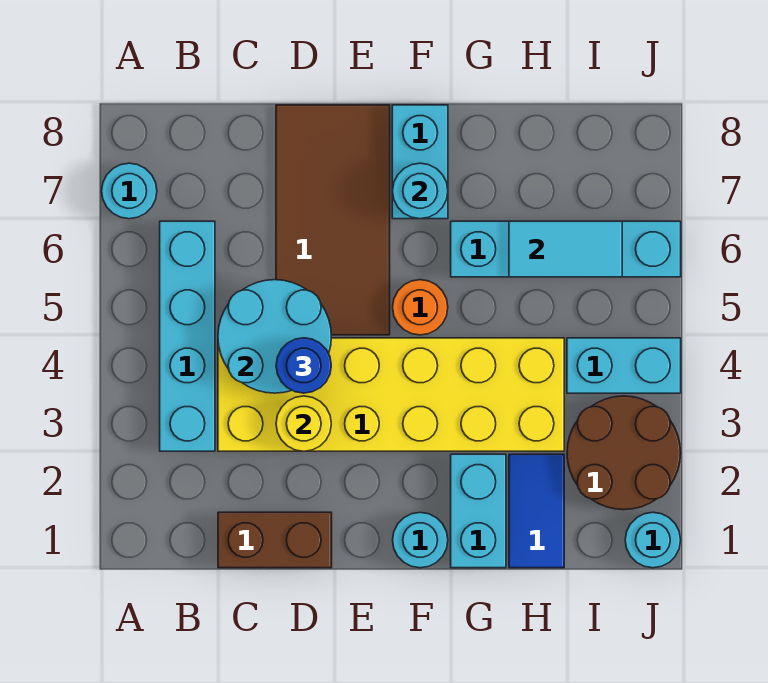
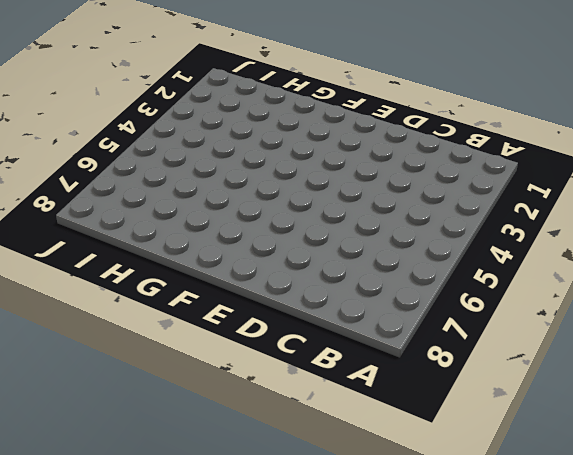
none -> cyan 1x1 round brick [102,163,157,219]
none -> cyan 1x4 brick [160,221,215,451]
none -> brown 1x2 brick [218,512,332,568]

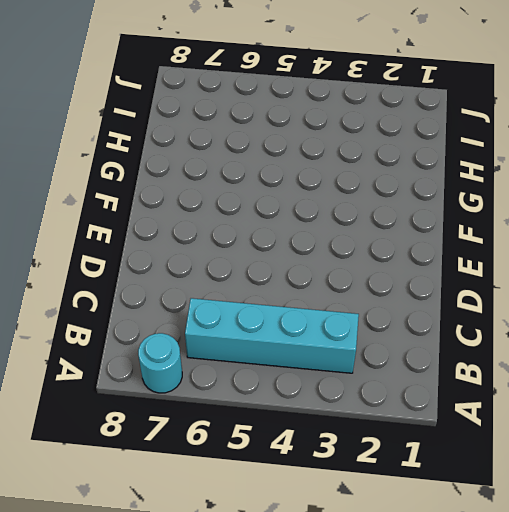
none -> brown 1x2 brick [218,512,332,568]
none -> yellow 2x6 brick [218,338,564,451]
none -> brown 2x4 tile [276,105,390,335]

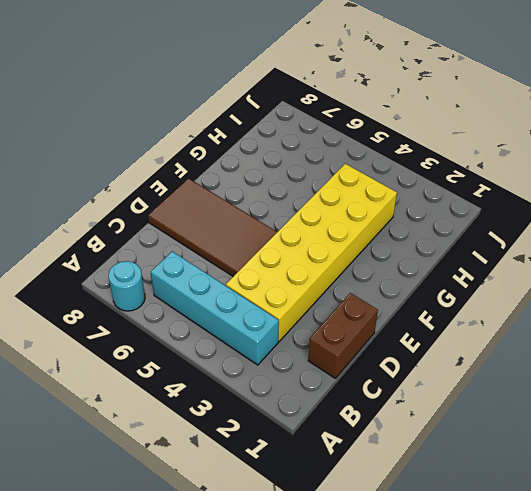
none -> cyan 1x1 round brick [393,512,448,568]
none -> orange 1x1 round brick [393,280,448,335]
none -> cyan 1x2 brick [392,105,448,219]

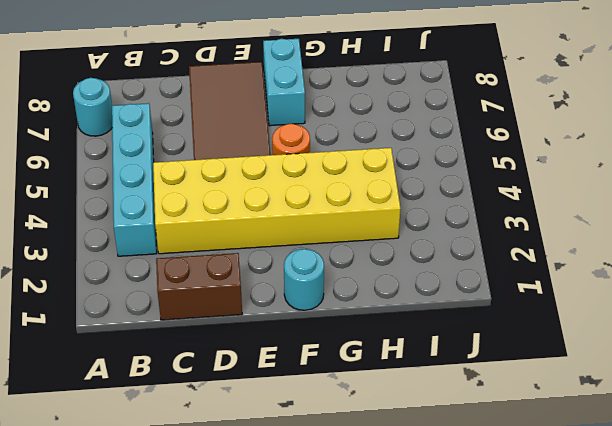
none -> cyan 1x2 brick [451,454,506,568]
none -> cyan 1x4 brick [451,221,681,277]
none -> blue 1x2 tile [509,454,564,568]

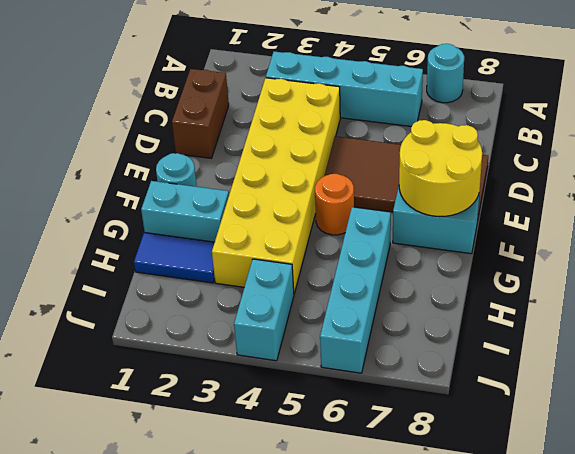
yellow 2x2 round brick [399,120,482,217] -> cyan 1x1 round brick [393,163,448,219]
none -> brown 2x2 round brick [567,396,681,510]
none -> cyan 1x1 round brick [625,512,681,568]
none -> cyan 2x2 round brick [218,280,331,393]

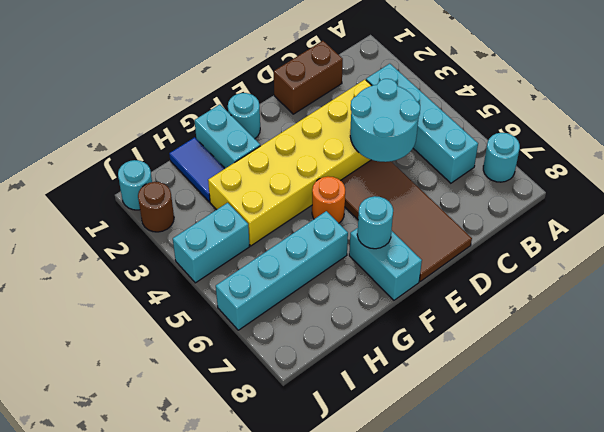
brown 1x1 round brick [138,182,174,232] -> brown 2x2 round brick [567,396,681,510]
none -> yellow 1x1 round brick [276,396,331,451]
none -> cyan 1x2 tile [509,221,622,277]
none -> blue 1x1 round brick [276,338,331,393]

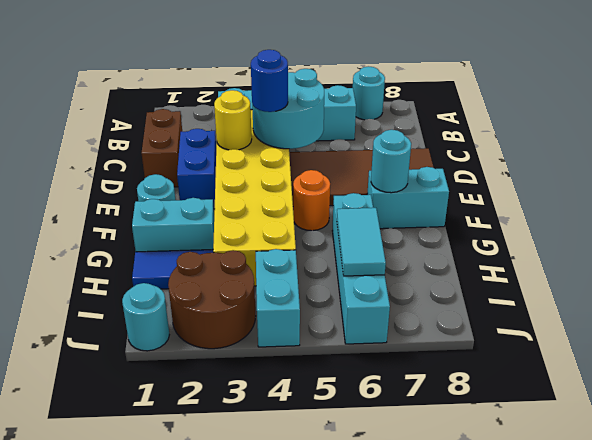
blue 1x2 brick [177,129,216,209] -> none

